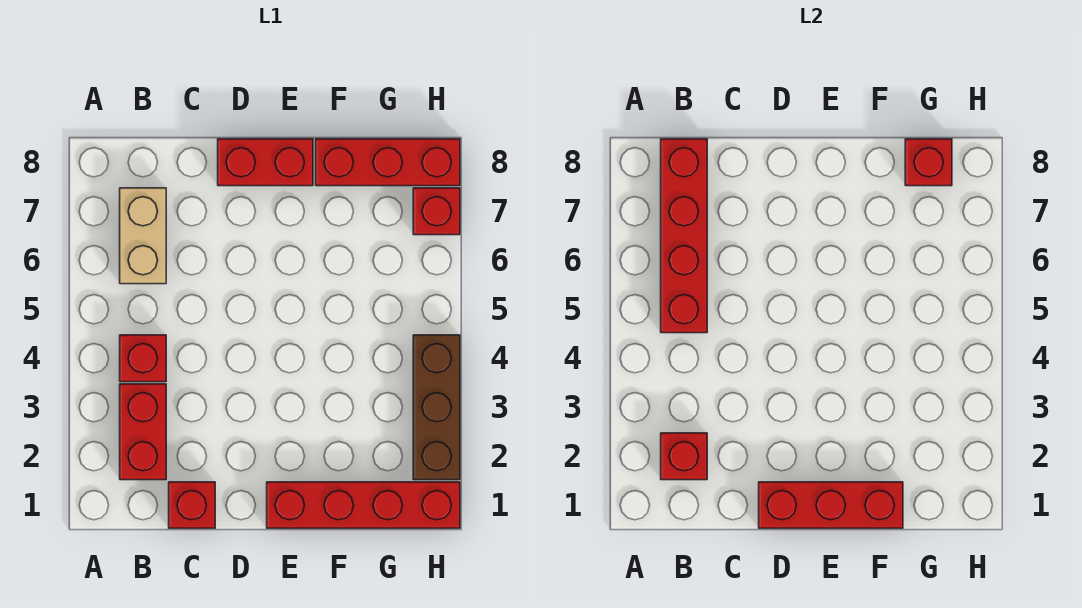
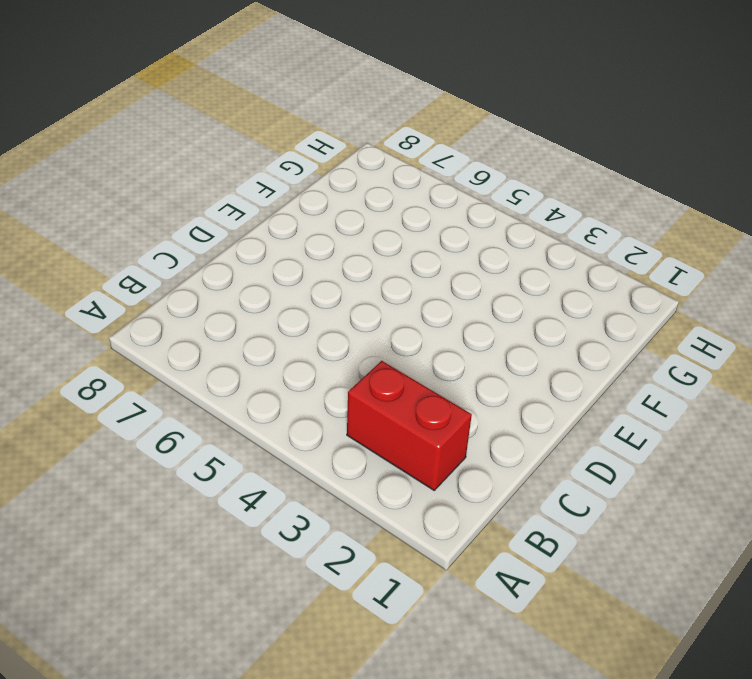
none -> red 1x1 brick [120,335,166,382]
none -> tan 1x2 brick [120,188,166,284]
none -> red 1x1 brick [169,482,215,528]

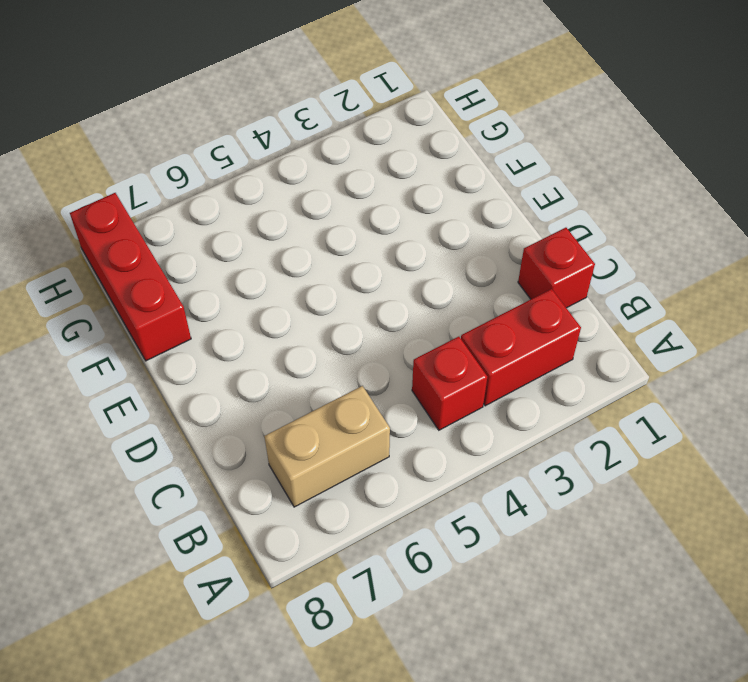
none -> red 1x2 brick [218,139,313,186]
none -> red 1x4 brick [267,482,460,528]
none -> brown 1x3 brick [413,335,460,480]

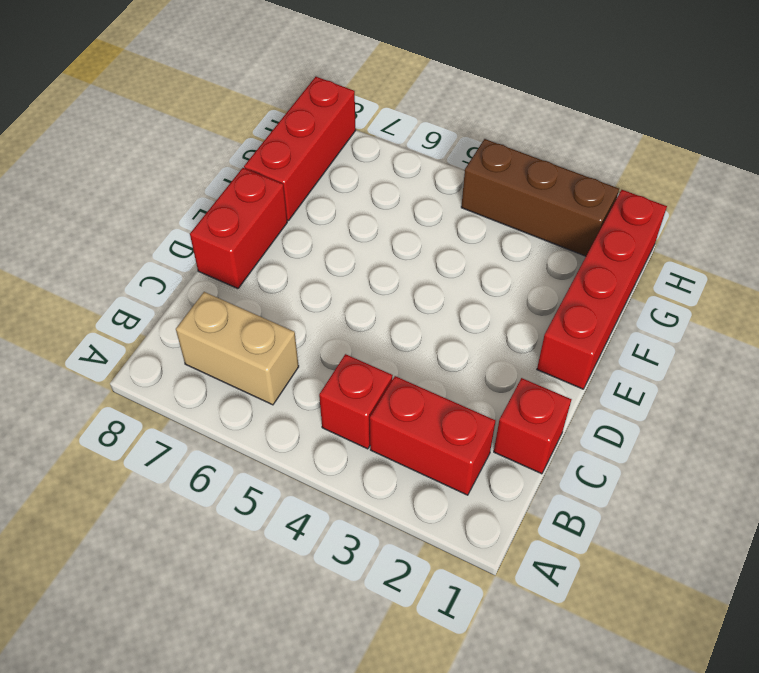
none -> red 1x1 brick [413,188,460,235]
none -> red 1x1 brick [661,433,707,480]
none -> red 1x4 brick [661,139,707,333]

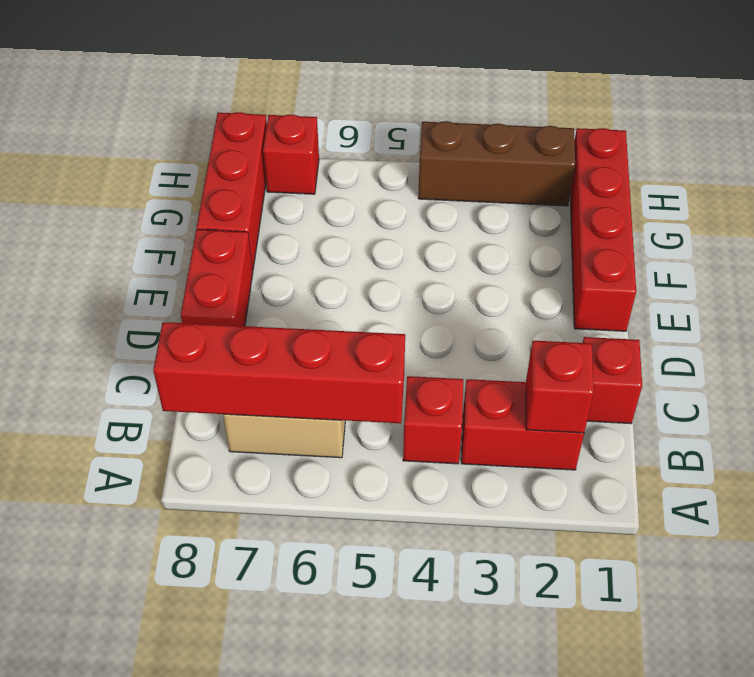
none -> red 1x3 brick [759,482,903,528]
none -> red 1x1 brick [905,139,952,186]

